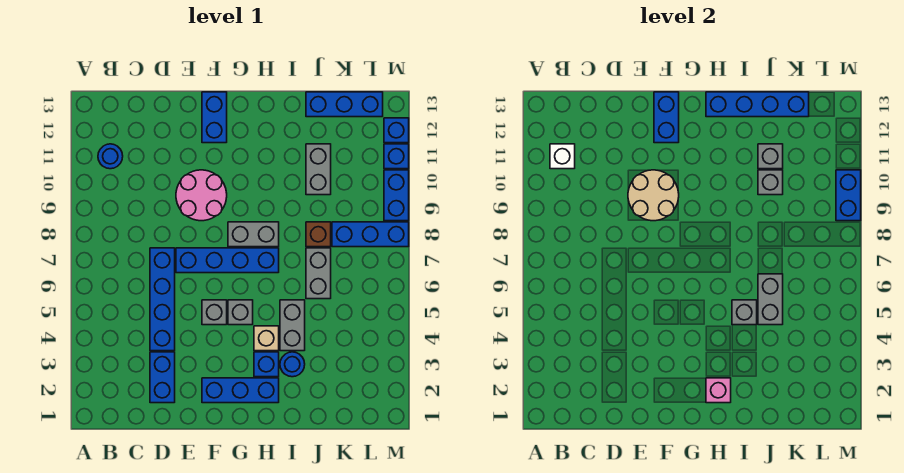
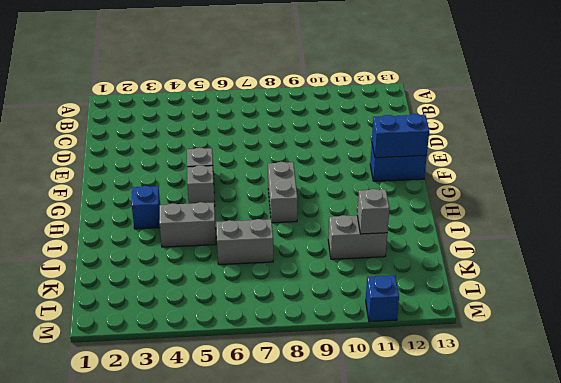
none -> blue 1x1 round brick [98,144,123,169]
none -> blue 1x2 brick [150,352,175,403]
none -> blue 1x4 brick [150,248,175,351]
none -> blue 1x4 brick [176,248,279,273]

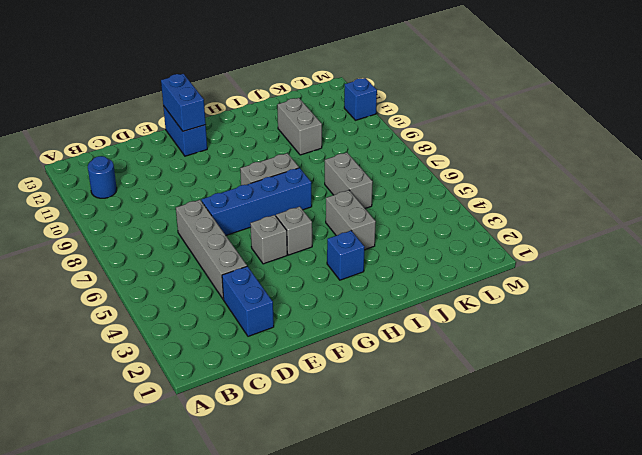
grey 1x4 brick [176,200,247,299] -> blue 1x4 brick [150,248,175,351]
none -> pink 2x2 round brick [176,170,227,221]
none -> blue 1x3 brick [202,378,279,403]
none -> tan 1x1 brick [254,326,279,351]
none -> blue 1x1 round brick [280,352,305,377]

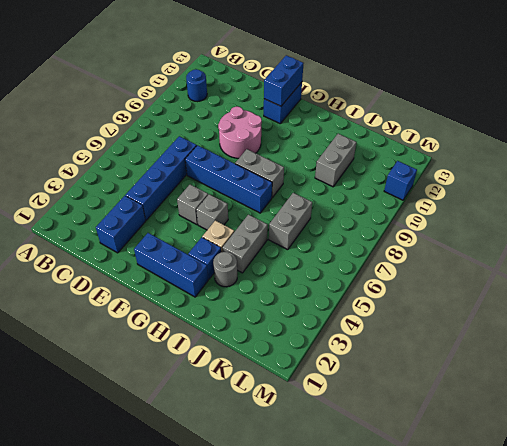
grey 1x1 round brick [213,252,237,287] -> blue 1x1 round brick [280,352,305,377]
none -> brown 1x1 brick [306,222,331,247]
none -> blue 1x3 brick [306,92,383,117]
none -> blue 1x3 brick [332,222,409,247]
none -> blue 1x2 brick [384,170,409,221]

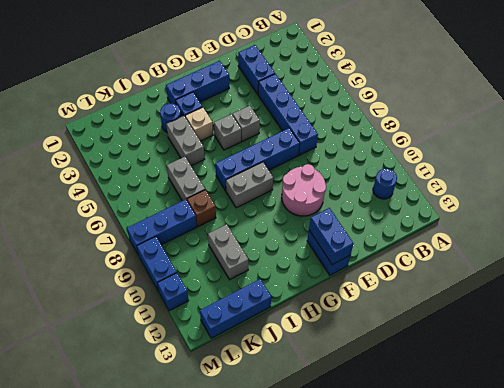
none -> blue 1x1 brick [384,118,409,143]
none -> white 1x1 brick [550,144,575,169]
none -> tan 2x2 round brick [628,170,679,221]
none -> pink 1x1 brick [706,378,731,403]

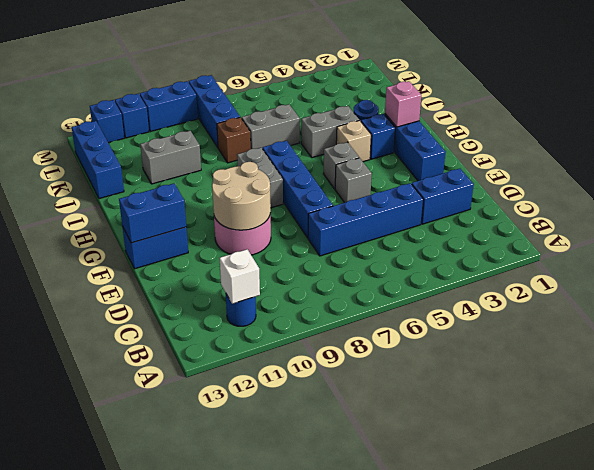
none -> blue 1x4 brick [706,92,809,117]
none -> grey 1x1 brick [732,300,757,325]
none -> grey 1x2 brick [758,274,783,325]
none -> grey 1x1 brick [758,170,783,195]

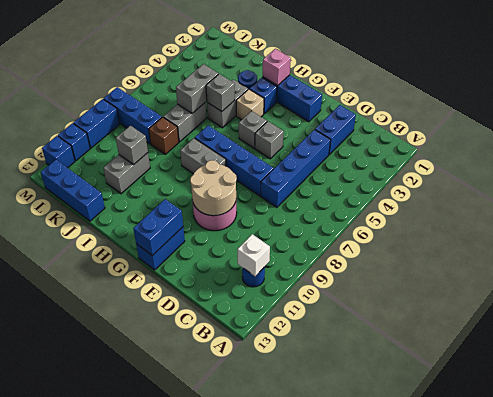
none -> blue 1x4 brick [706,92,809,117]
none -> grey 1x1 brick [758,144,783,169]
none -> blue 1x2 brick [836,170,861,221]

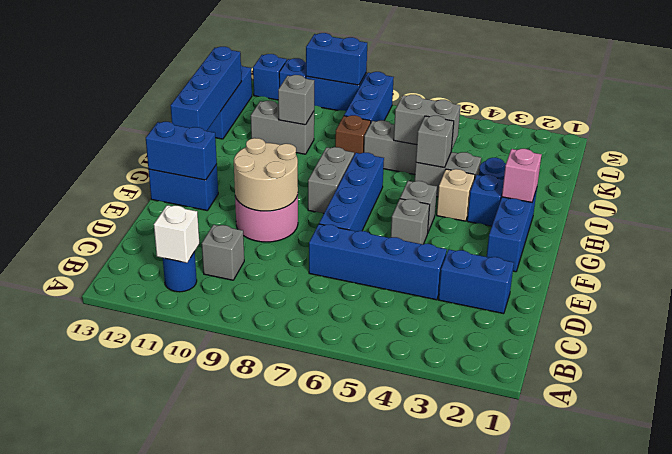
grey 1x1 brick [202,225,244,280] -> grey 1x1 brick moved to [758,144,783,169]

